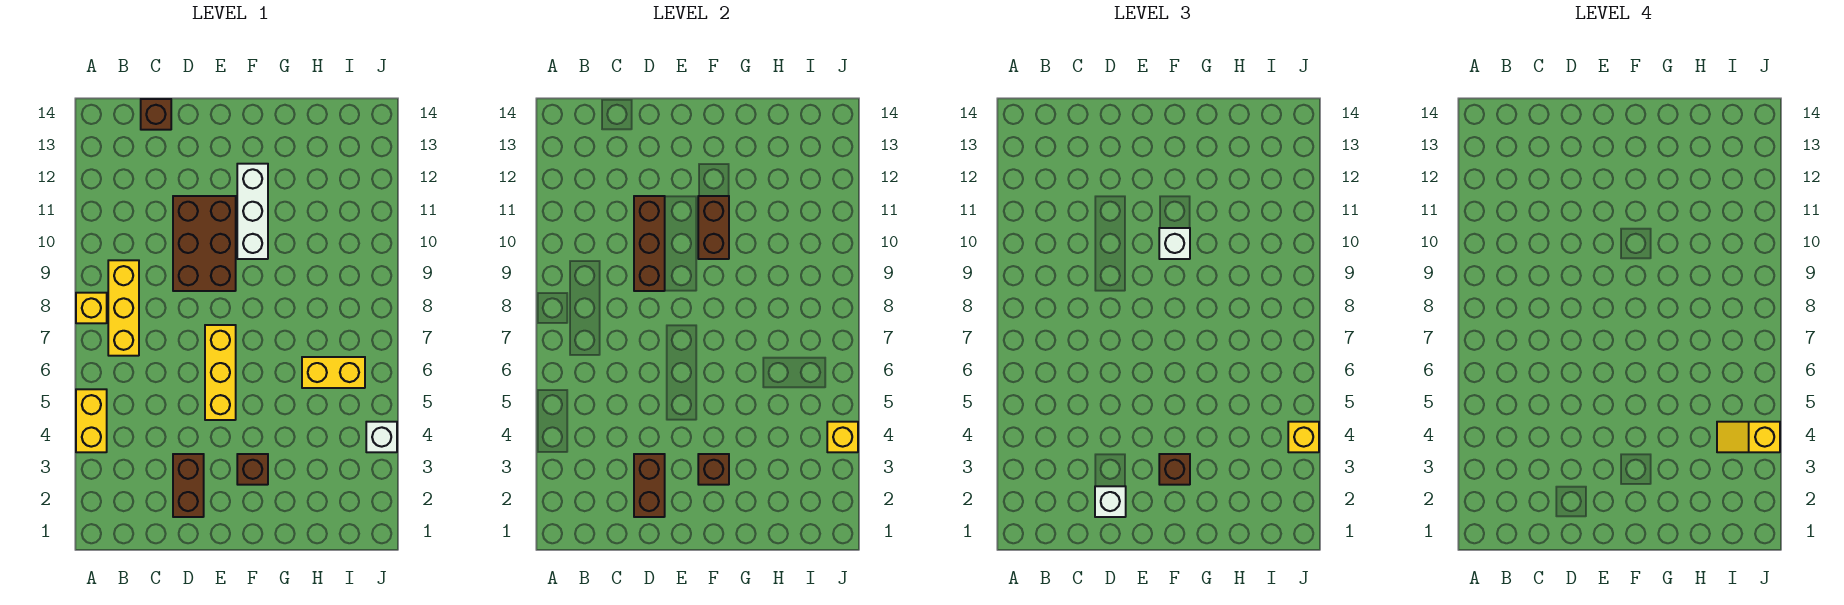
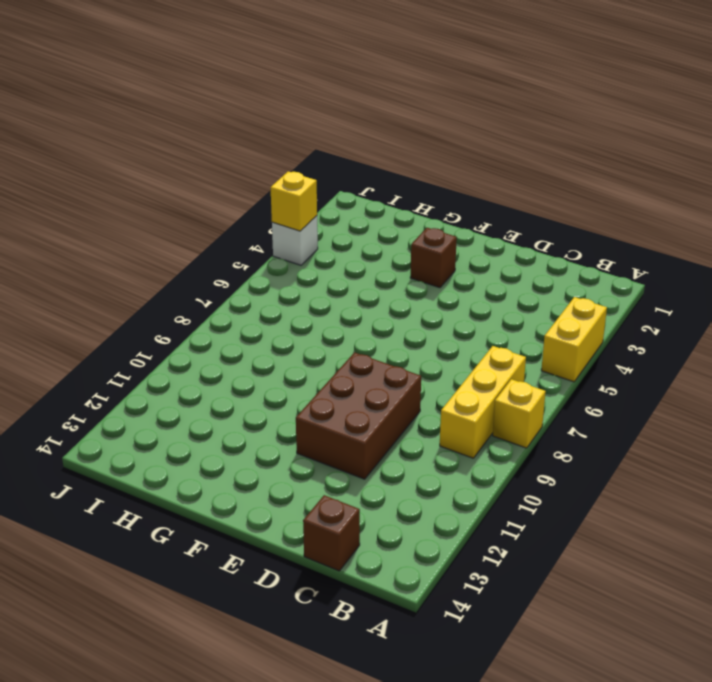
none -> brown 1x2 brick [173,454,204,517]
none -> yellow 1x3 brick [205,325,236,420]
none -> white 1x3 brick [237,164,268,259]

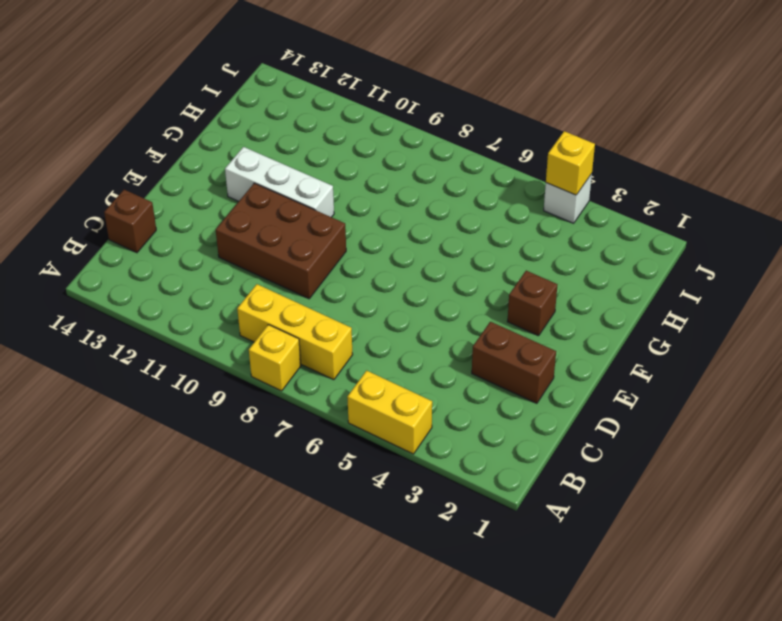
none -> yellow 1x3 brick [205,325,236,420]
none -> yellow 1x2 brick [302,357,365,388]
none -> brown 1x2 brick [634,454,665,517]

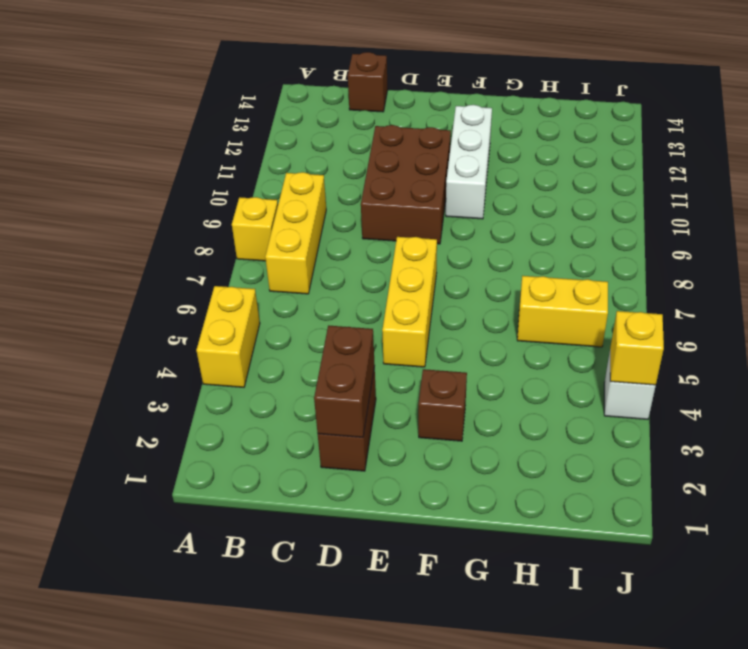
none -> brown 1x3 brick [634,196,665,291]
none -> brown 1x1 brick [698,454,729,485]
none -> brown 1x2 brick [698,196,729,259]

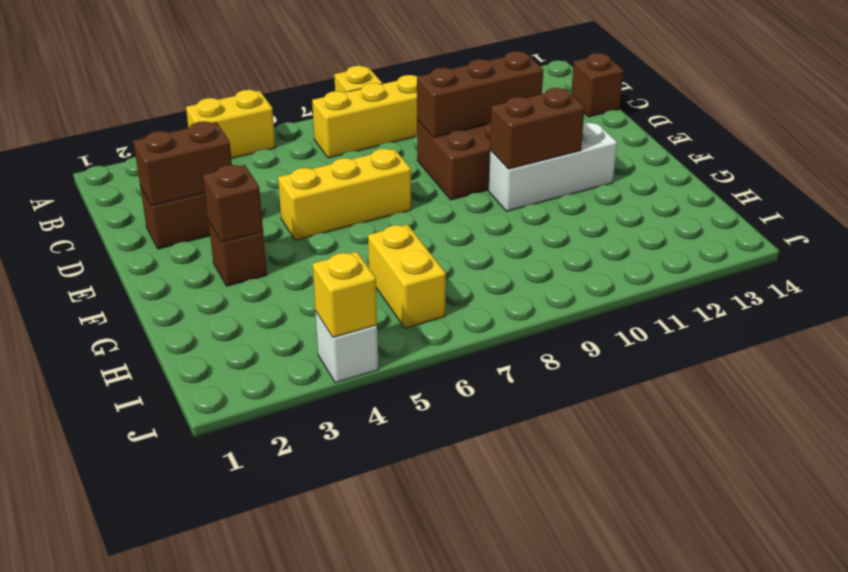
none -> white 1x1 brick [1095,486,1126,517]
none -> brown 1x1 brick [1159,454,1190,485]
none -> white 1x1 brick [1159,228,1190,259]

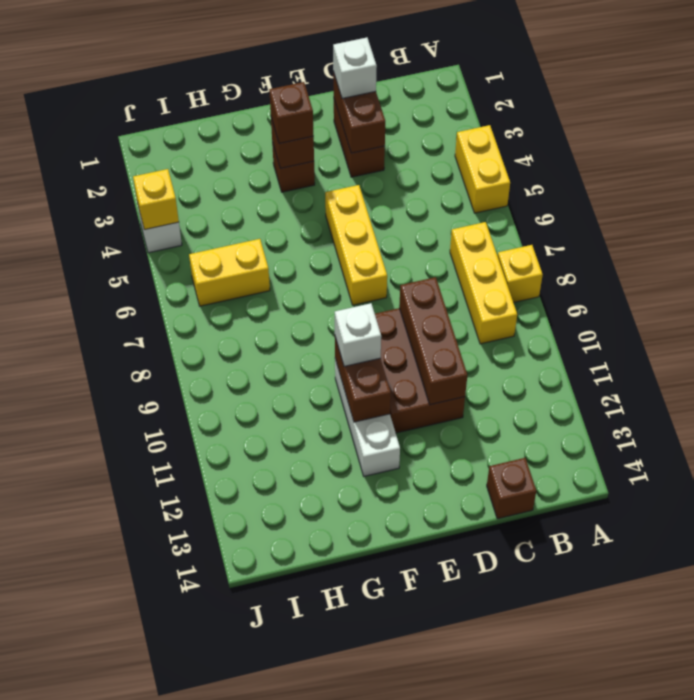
none -> yellow 1x1 brick [1288,422,1319,452]
none -> yellow 1x2 slope [1717,422,1780,452]

